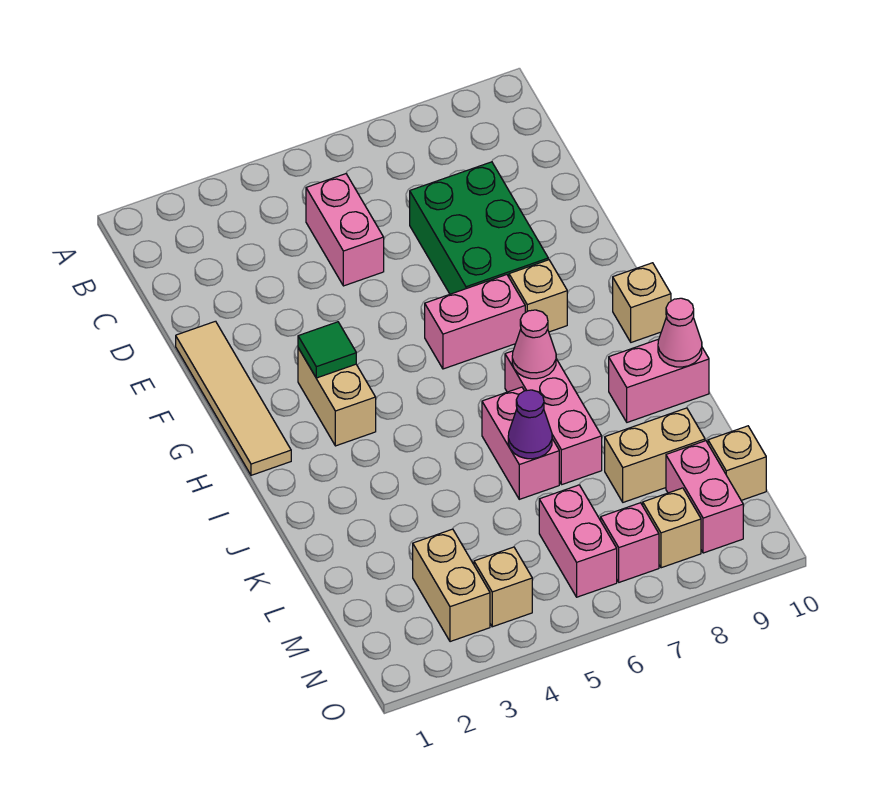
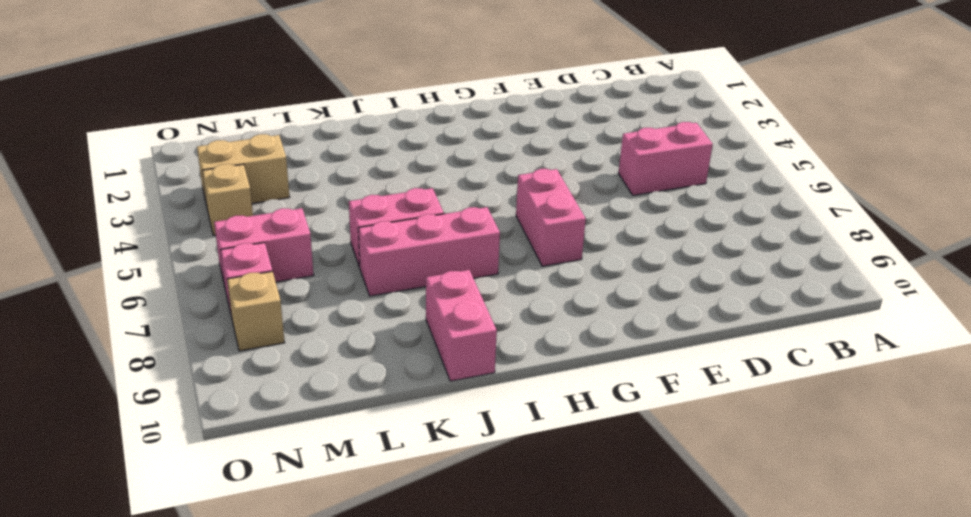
none -> green 2x3 brick [410,162,548,294]
none -> tan 1x4 tile [176,321,291,475]
none -> tan 1x2 brick [298,348,376,446]

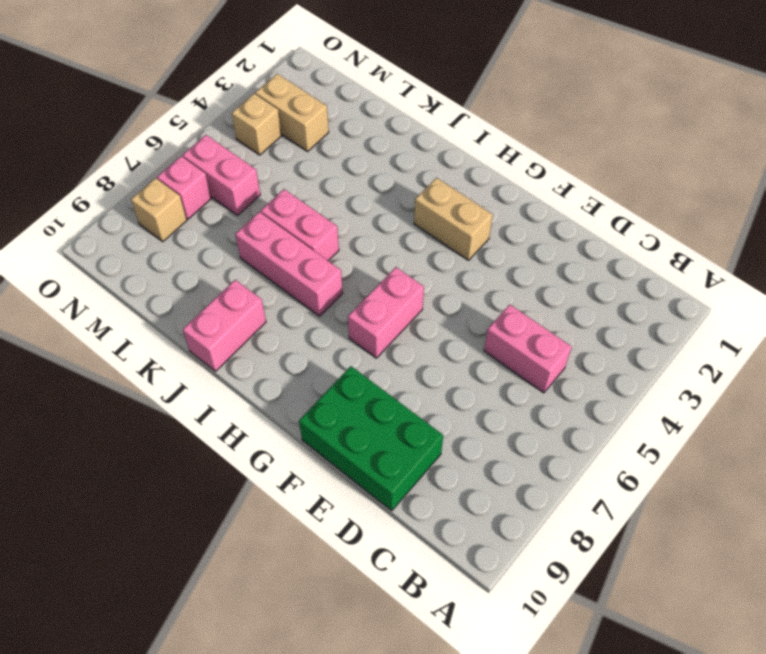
green 2x3 brick [299,366,443,511] -> green 2x3 brick moved to [410,162,548,294]
none -> tan 1x4 tile [176,321,291,475]
none -> tan 1x1 brick [509,260,567,332]
none -> tan 1x1 brick [613,263,671,342]

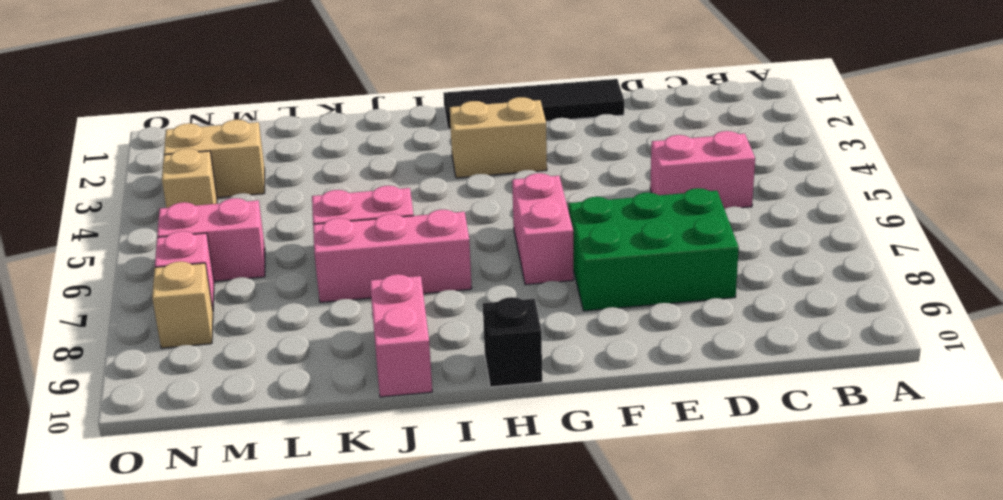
black 1x4 tile [444,79,624,129] -> tan 1x4 tile [176,321,291,475]
black 1x1 brick [483,297,542,387] -> tan 1x1 brick [613,263,671,342]
none -> tan 1x1 brick [509,260,567,332]
none -> tan 1x2 brick [605,408,705,502]
none -> pink 1x2 brick [666,441,743,553]

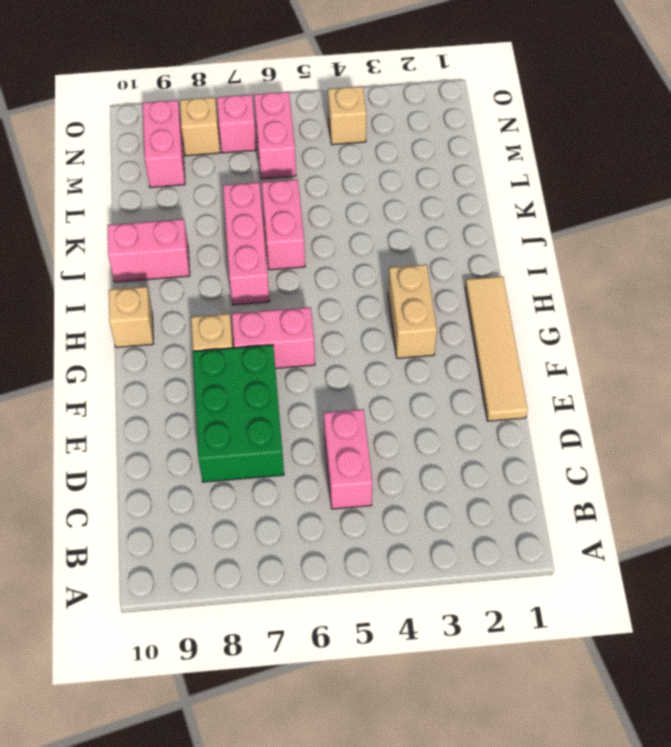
none -> tan 1x2 brick [605,408,705,502]
none -> tan 1x2 brick [413,529,490,642]
none -> tan 1x1 brick [708,426,766,500]

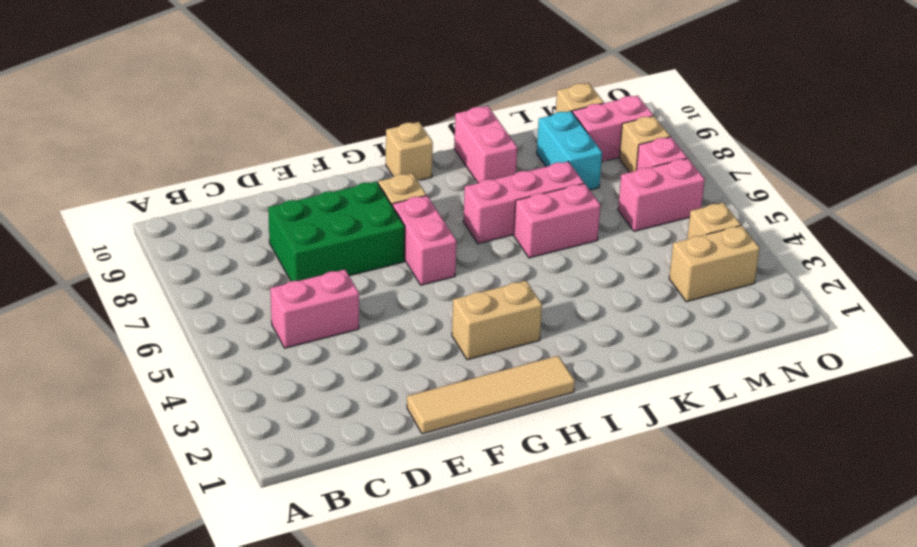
cyan 1x2 brick [537,111,602,190] -> tan 1x2 brick [605,408,705,502]
none -> green 1x1 tile [298,322,356,378]
none -> pink 1x1 cone [512,310,556,379]
none -> pink 1x1 cone [658,298,702,367]

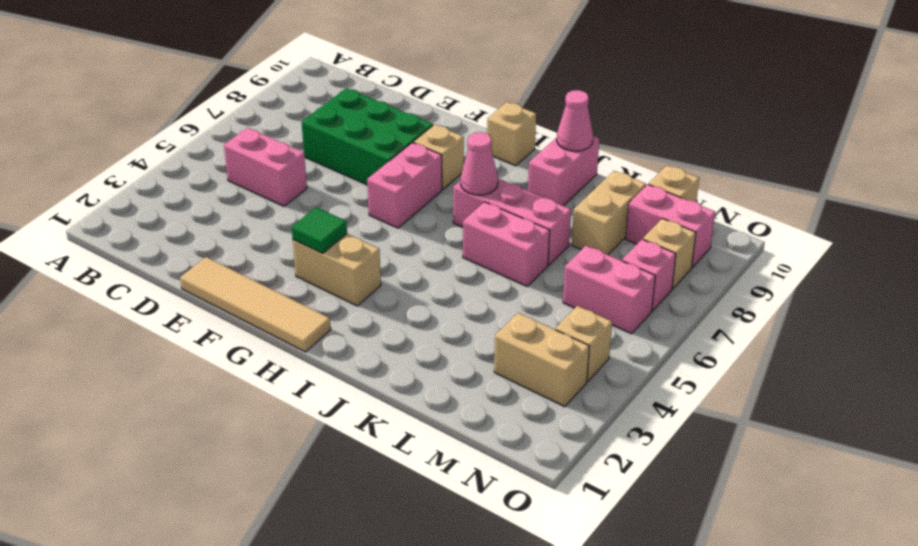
none -> purple 1x1 cone [508,390,552,459]

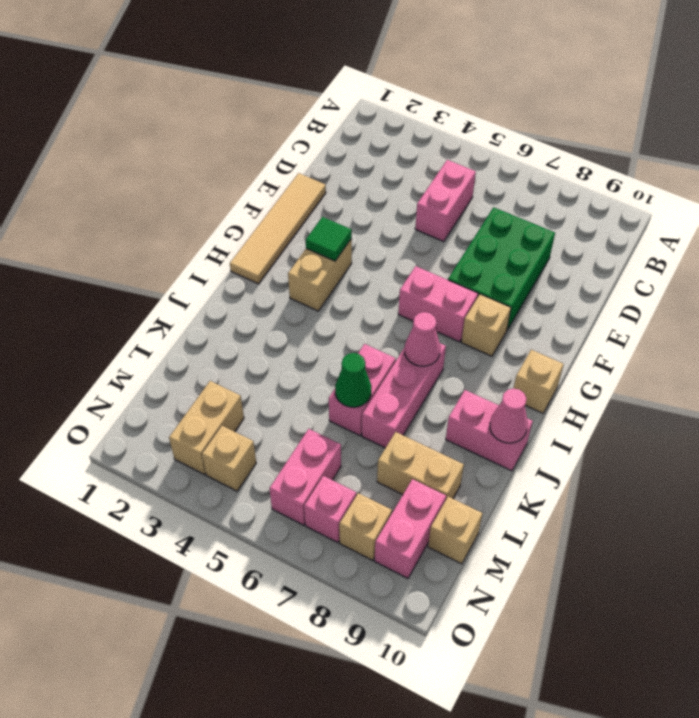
green 1x1 cone [335,353,371,407] -> purple 1x1 cone [508,390,552,459]

